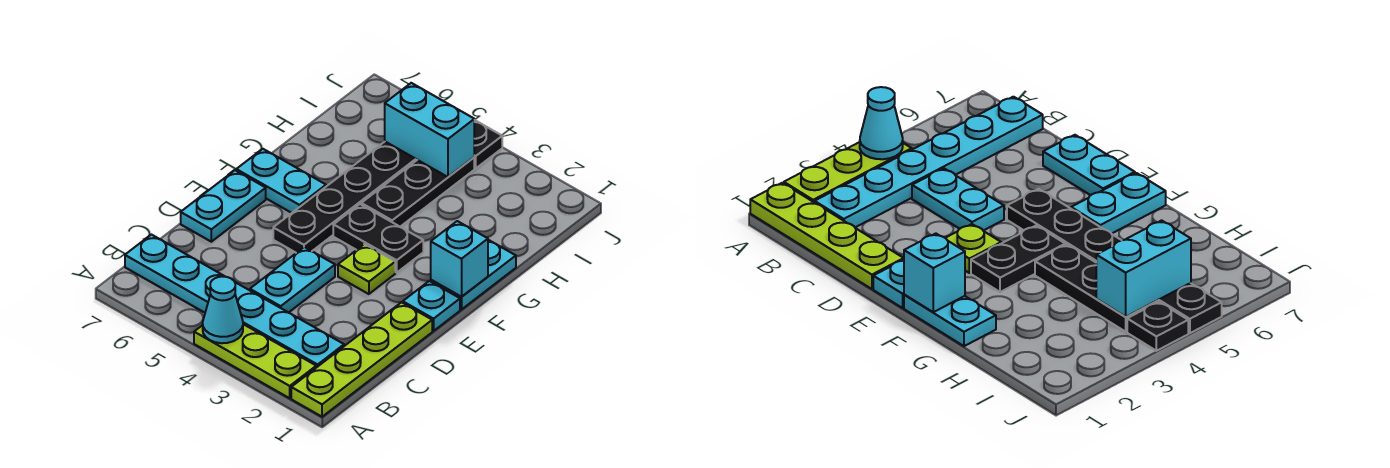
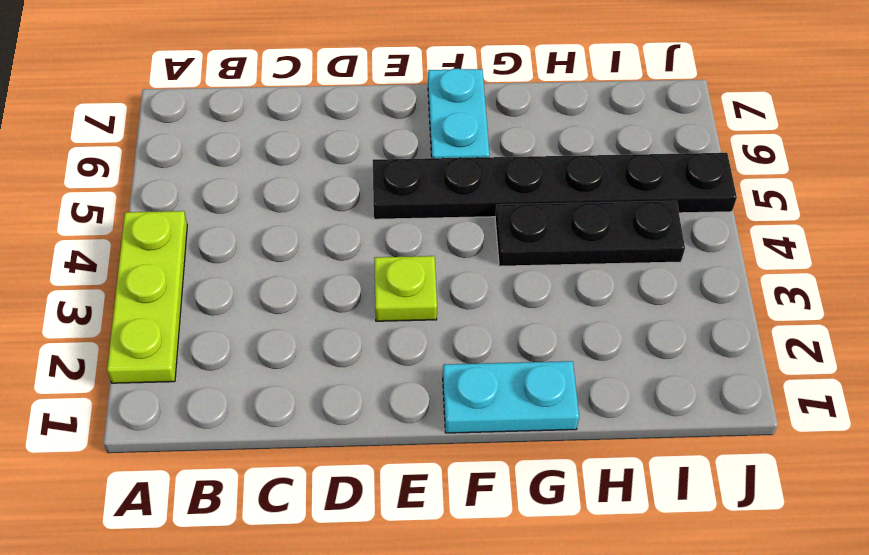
none -> lime 1x4 plate [291,302,432,417]
none -> cyan 1x6 plate [125,235,344,368]
none -> cyan 1x2 plate [250,247,335,313]

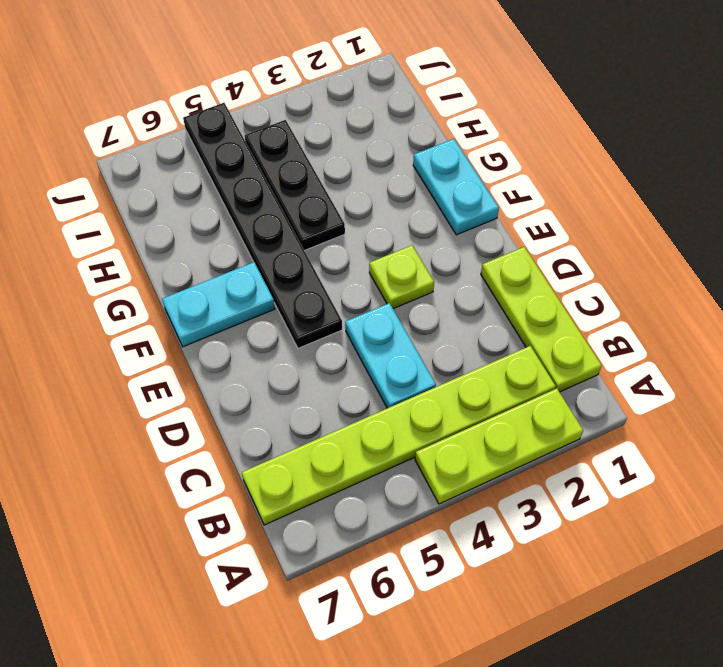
lime 1x3 plate [481,247,602,392] -> lime 1x4 plate [291,302,432,417]
lime 1x6 plate [242,346,556,525] -> cyan 1x6 plate [125,235,344,368]
none -> cyan 1x2 plate [181,170,266,242]
none -> cyan 1x1 plate [403,281,460,331]
none -> black 1x2 plate [333,204,423,273]

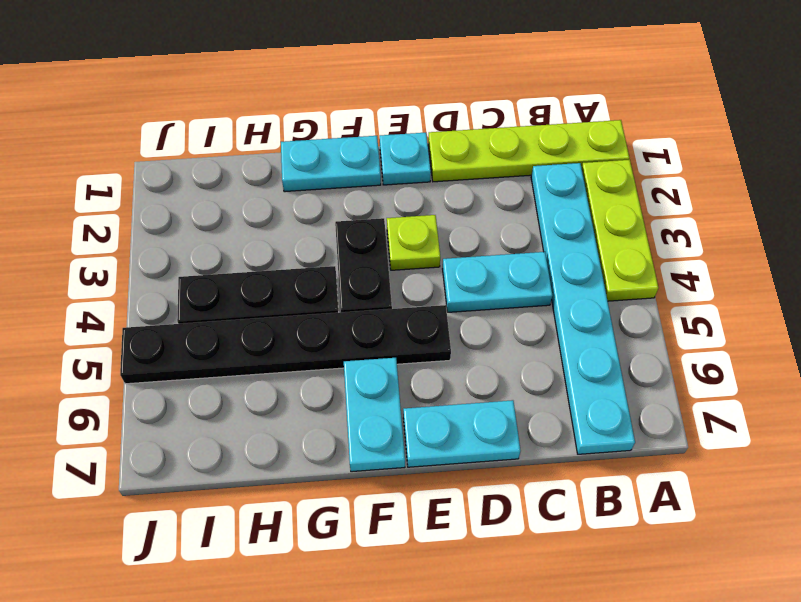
none -> black 1x1 plate [474,120,502,168]
none -> cyan 1x1 cone [203,277,243,343]
none -> cyan 1x1 brick [431,221,488,297]

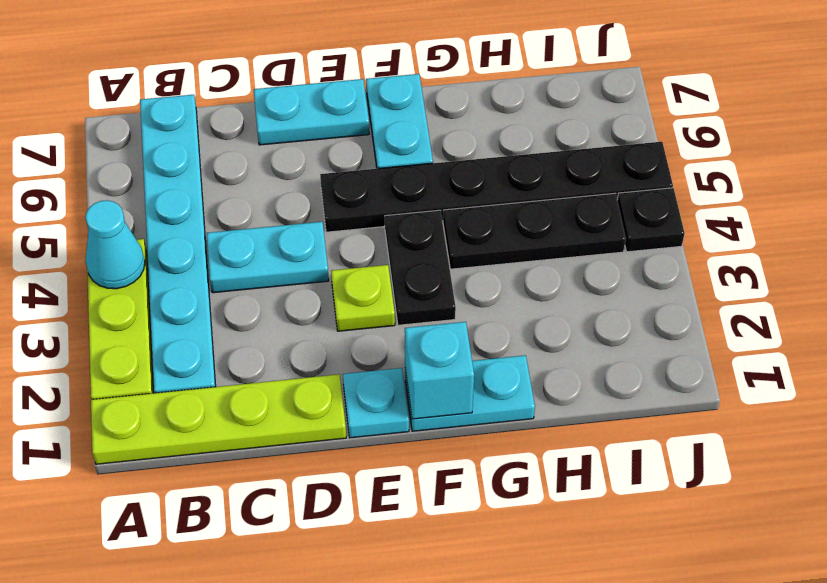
none -> cyan 1x2 brick [385,83,474,177]

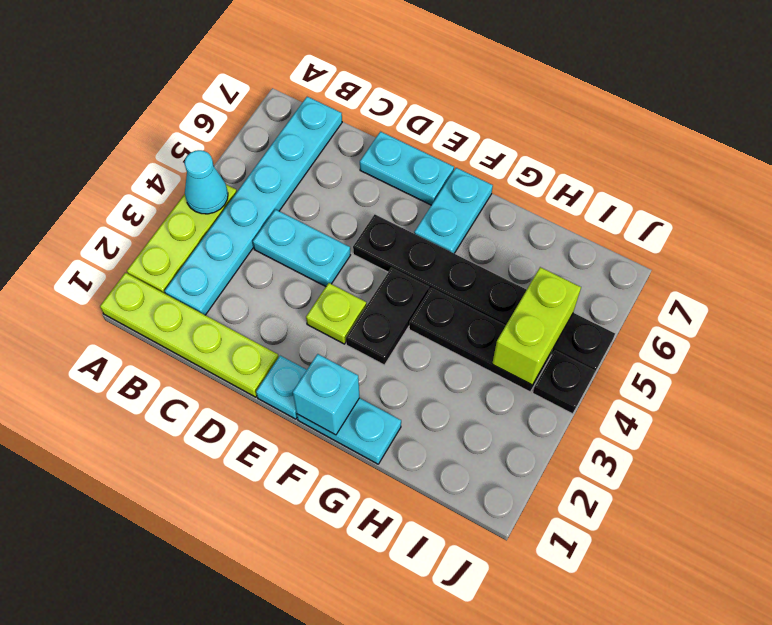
lime 1x2 brick [492,267,581,385] -> cyan 1x2 brick [385,83,474,177]

